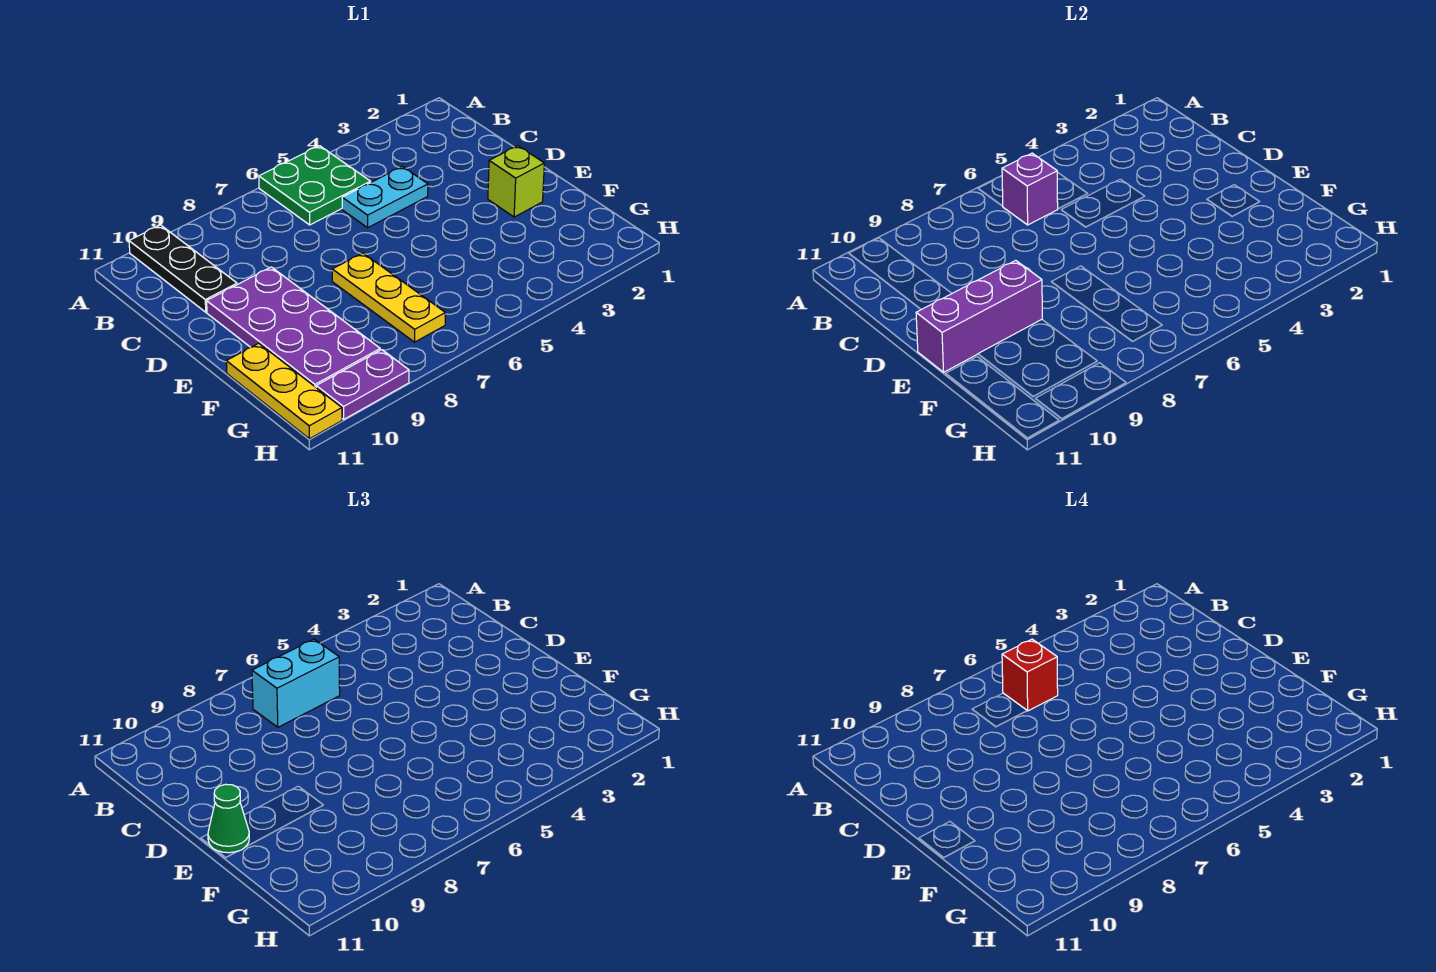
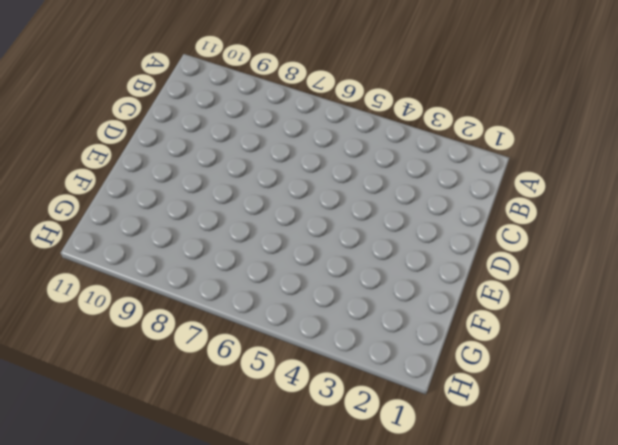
none -> green 2x2 plate [259,146,371,225]
none -> black 1x3 plate [129,225,237,312]
none -> cyan 1x2 plate [342,167,428,228]

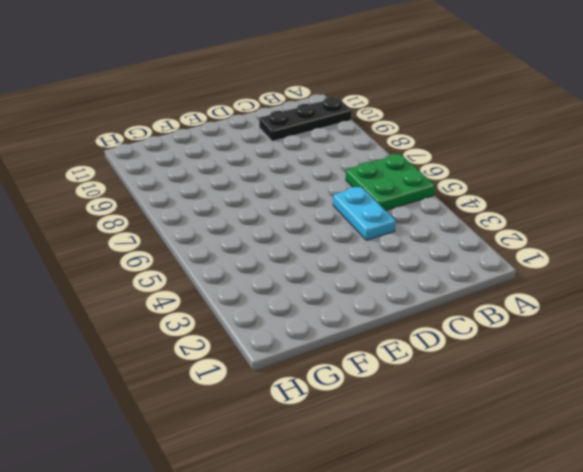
none -> purple 2x4 plate [207,267,380,387]
none -> lime 1x1 brick [488,146,544,217]
none -> yellow 1x3 plate [332,253,445,342]

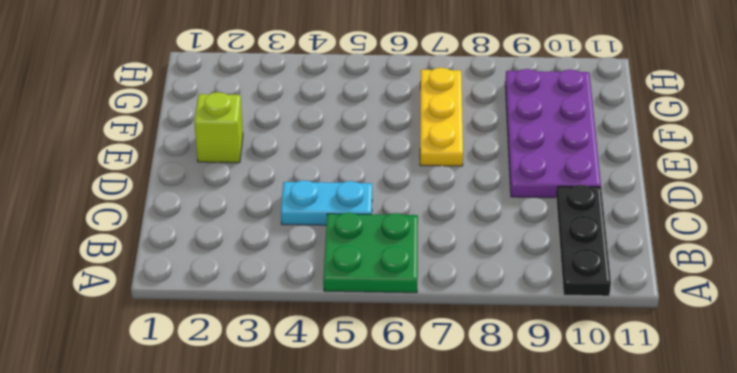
none -> yellow 1x3 plate [226,343,342,439]
none -> purple 1x2 plate [316,350,409,419]
none -> purple 1x1 brick [1002,153,1058,225]

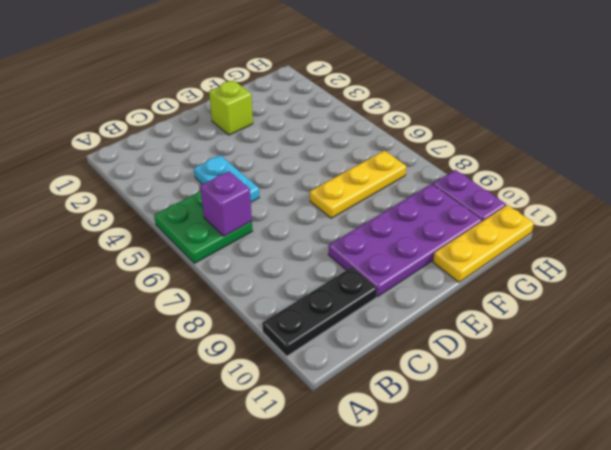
none -> purple 1x3 brick [916,260,1042,372]
none -> cyan 1x2 brick [252,639,340,727]
none -> green 1x1 cone [208,784,249,853]

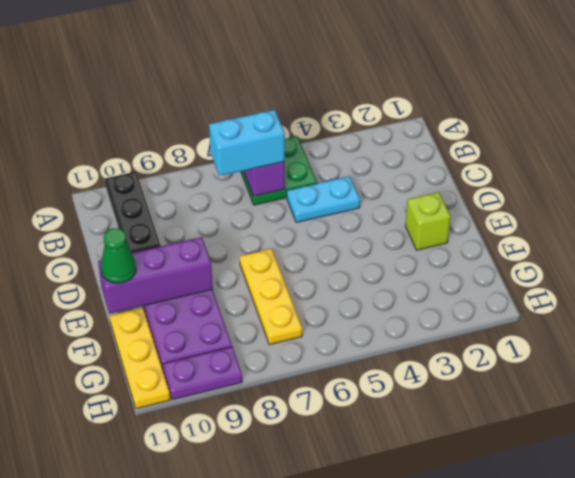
none -> red 1x1 brick [1002,639,1058,711]

